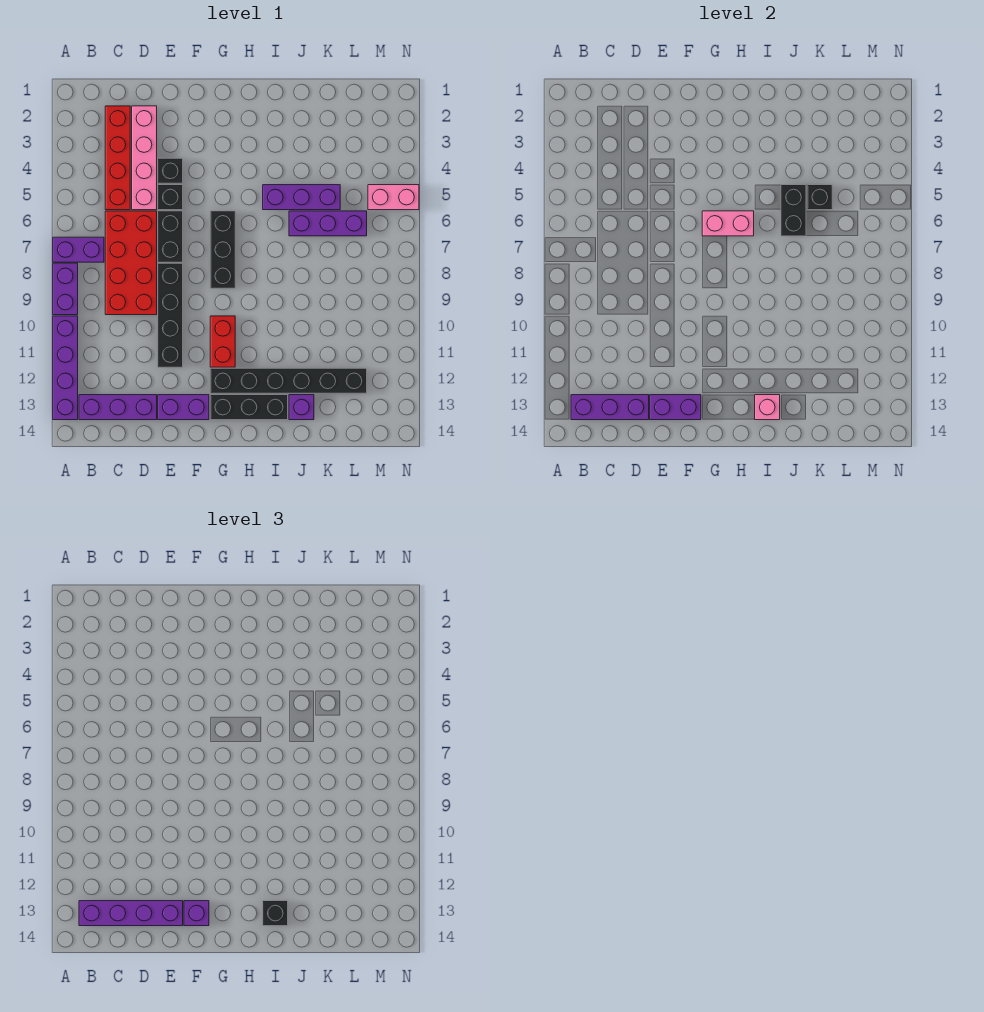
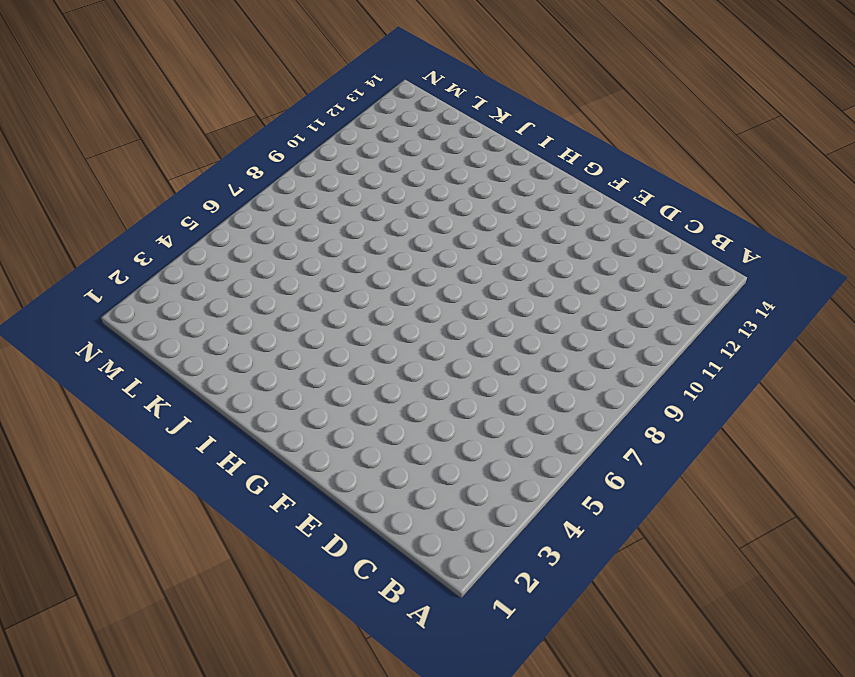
none -> purple 1x2 brick [53,237,104,262]
none -> purple 1x2 brick [53,263,78,315]
none -> purple 1x4 brick [53,316,78,420]

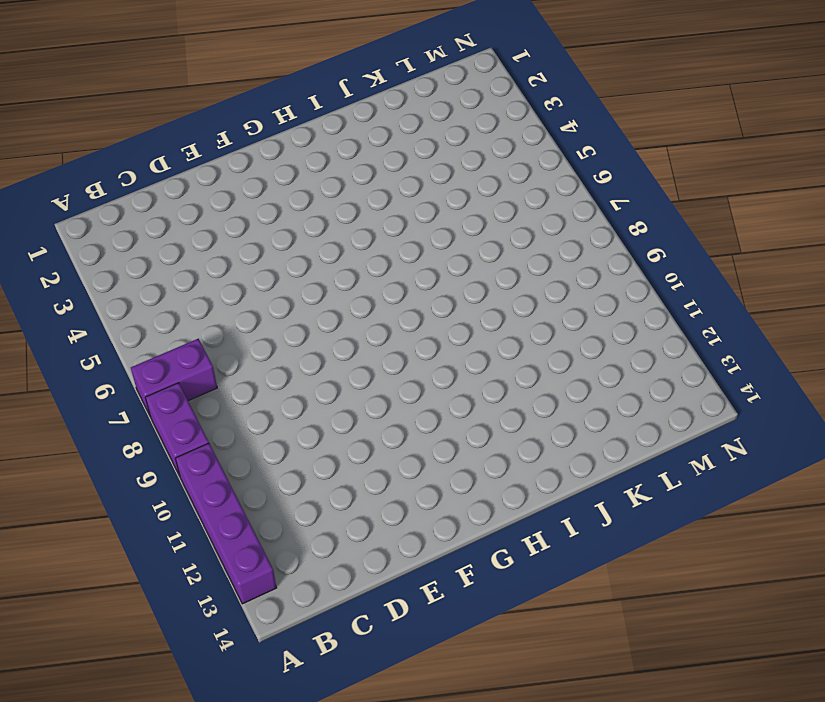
none -> purple 1x3 brick [79,395,157,420]
none -> red 1x4 brick [105,106,130,210]
none -> red 2x4 brick [105,211,157,315]

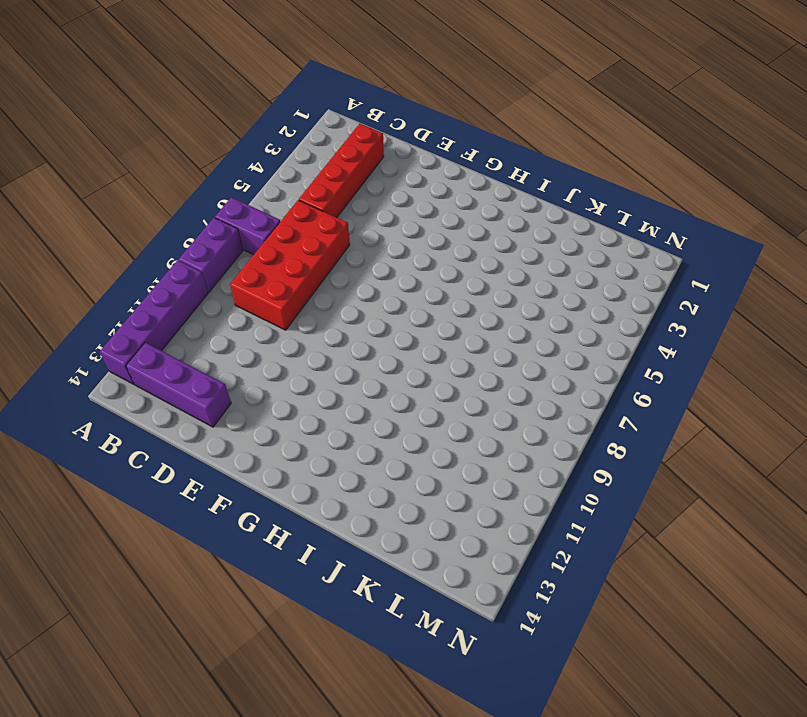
none -> pink 1x4 brick [132,106,157,210]
none -> black 1x1 brick [158,158,183,183]
none -> black 1x1 brick [158,185,183,210]

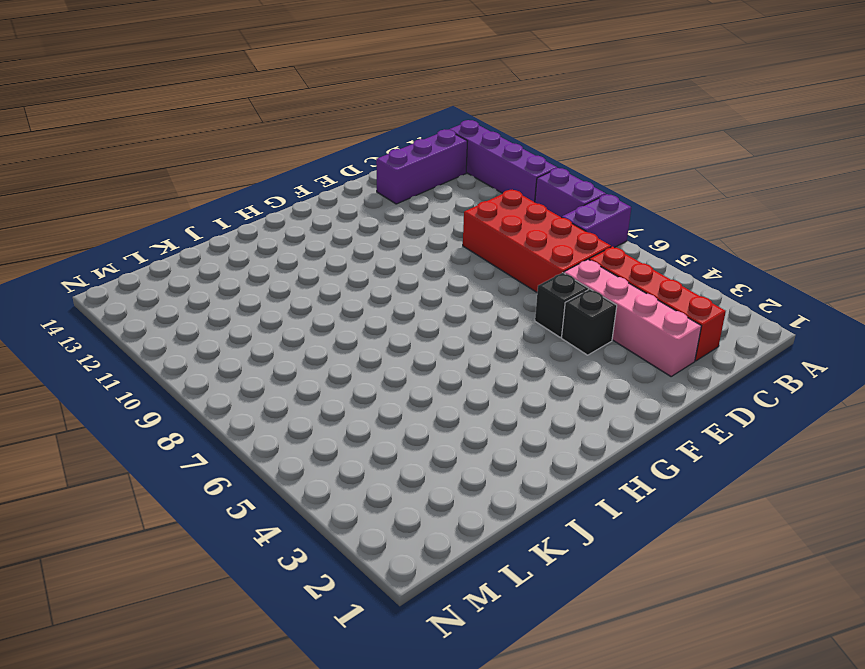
none -> black 1x2 brick [158,211,183,262]
none -> black 1x4 brick [158,263,183,367]
none -> purple 1x2 brick [158,395,209,420]

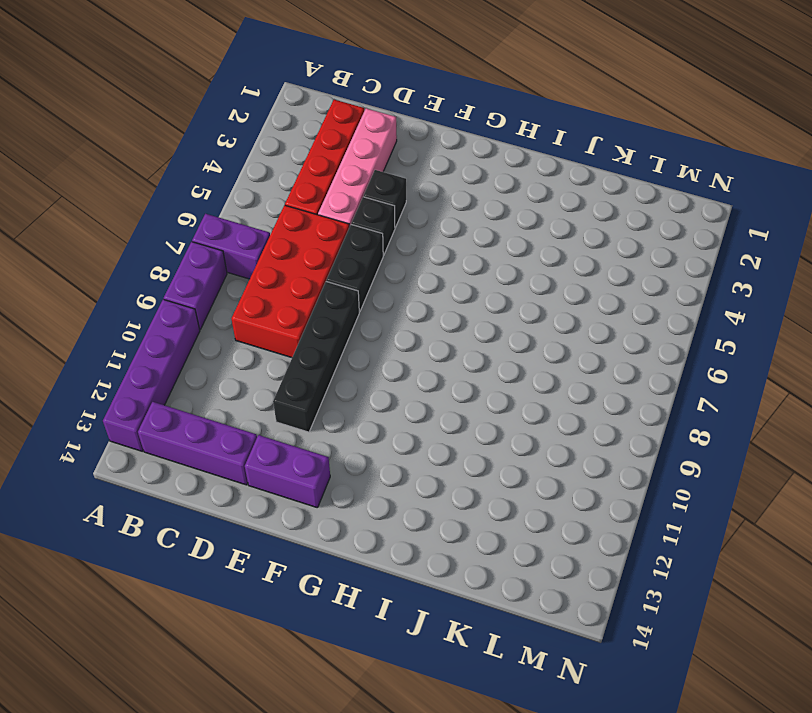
none -> black 1x3 brick [210,211,235,288]
none -> red 1x2 brick [210,316,235,367]
none -> black 1x6 brick [210,368,367,393]

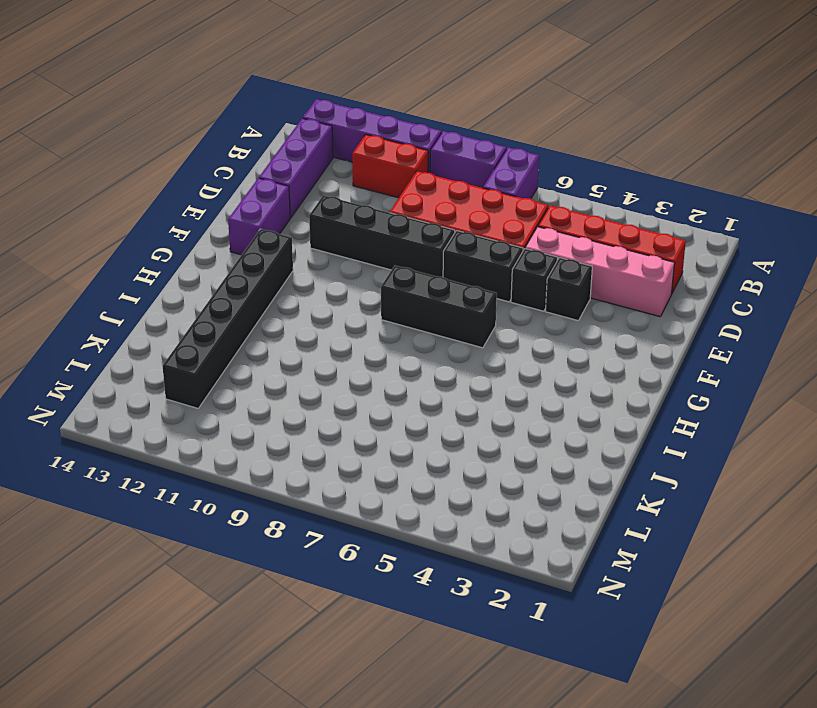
red 1x2 brick [352,134,428,198] -> red 1x2 brick moved to [210,316,235,367]
none -> black 1x3 brick [210,395,288,420]
none -> purple 1x3 brick [263,185,340,210]
none -> purple 1x3 brick [289,211,367,236]

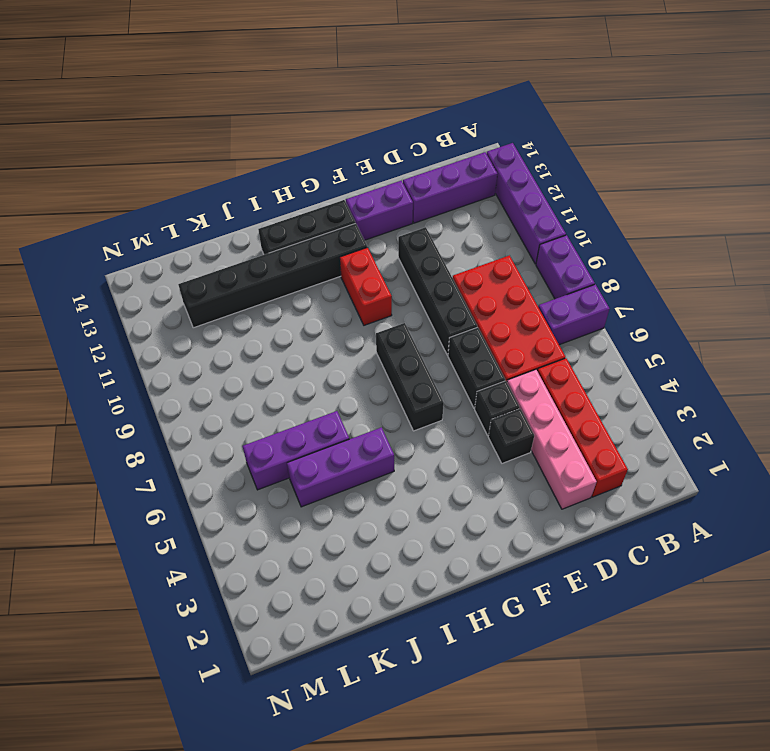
none -> purple 1x1 brick [289,395,314,420]
none -> pink 1x2 brick [368,185,419,210]
none -> purple 1x3 brick [571,395,649,420]

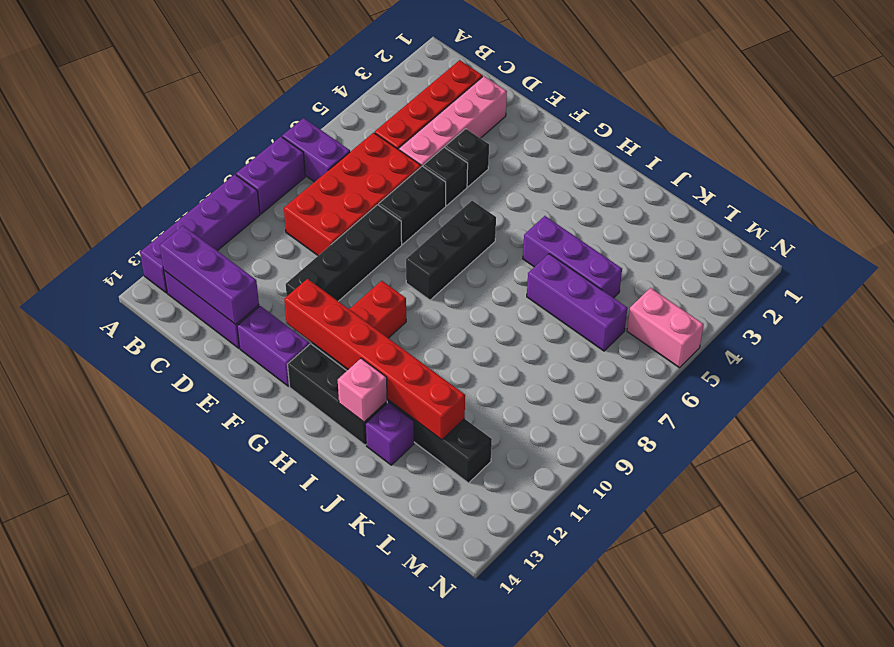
red 1x6 brick [284,279,465,440] -> none
none -> purple 1x2 brick [650,395,701,420]
none -> pink 1x2 brick [702,211,754,236]
none -> black 1x2 brick [781,185,806,236]

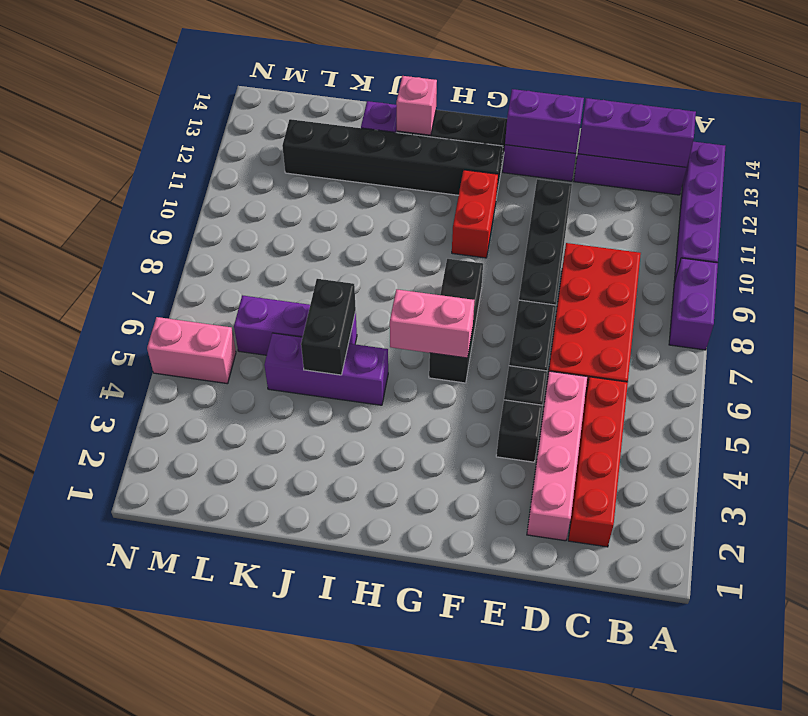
none -> purple 1x2 brick [53,237,104,262]
none -> black 1x1 brick [807,185,832,210]
none -> purple 1x4 brick [79,901,183,926]

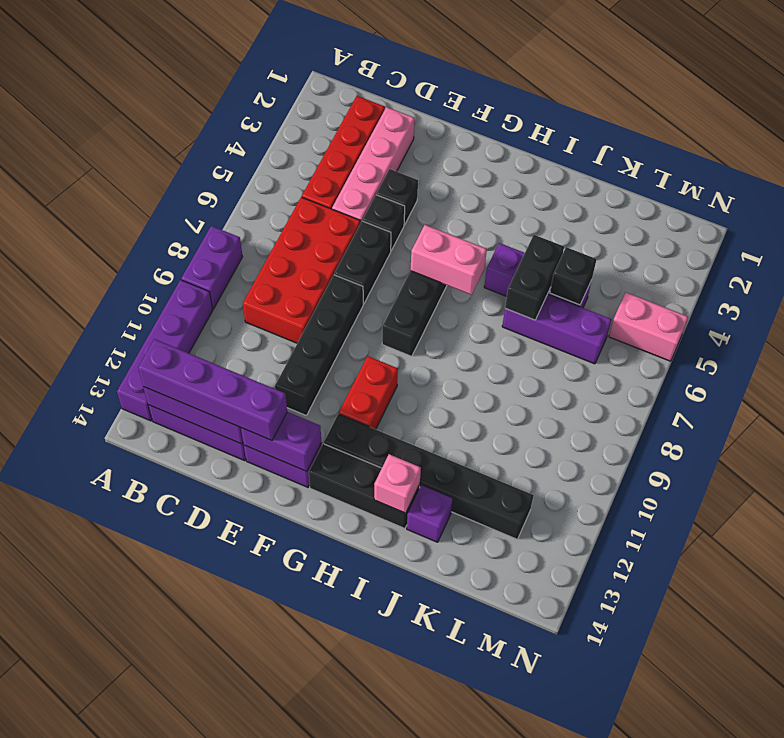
none -> purple 1x2 brick [53,237,104,262]
none -> purple 1x1 brick [184,901,209,926]
none -> black 1x1 brick [263,901,288,926]

